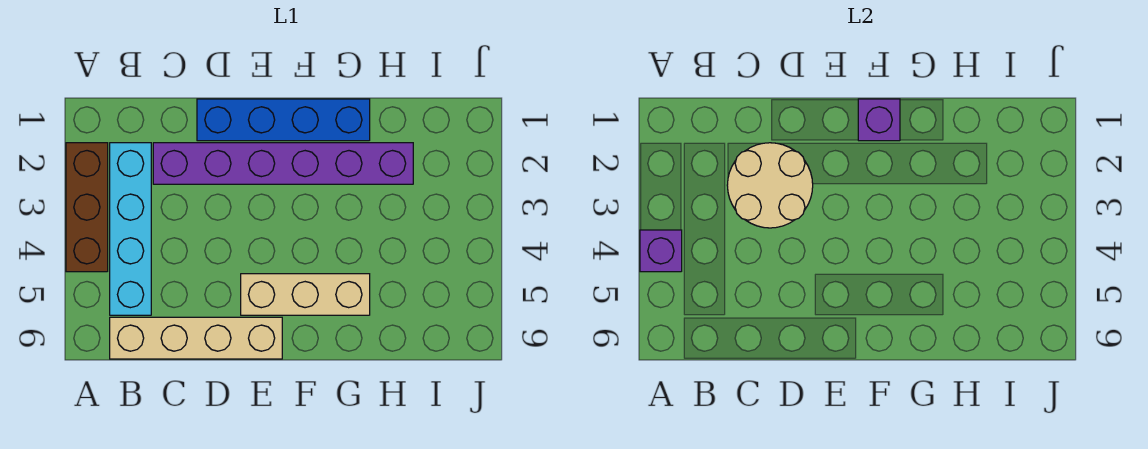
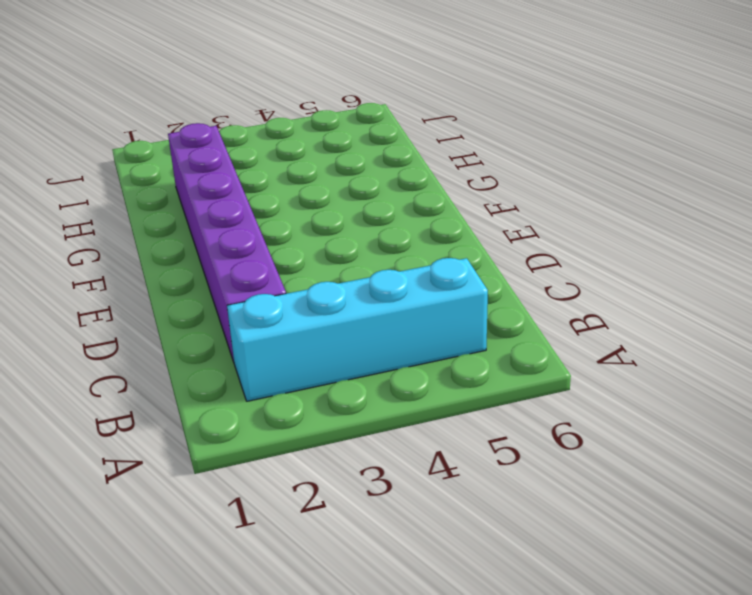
none -> brown 1x3 brick [66,143,108,272]
none -> tan 1x4 brick [110,317,282,359]

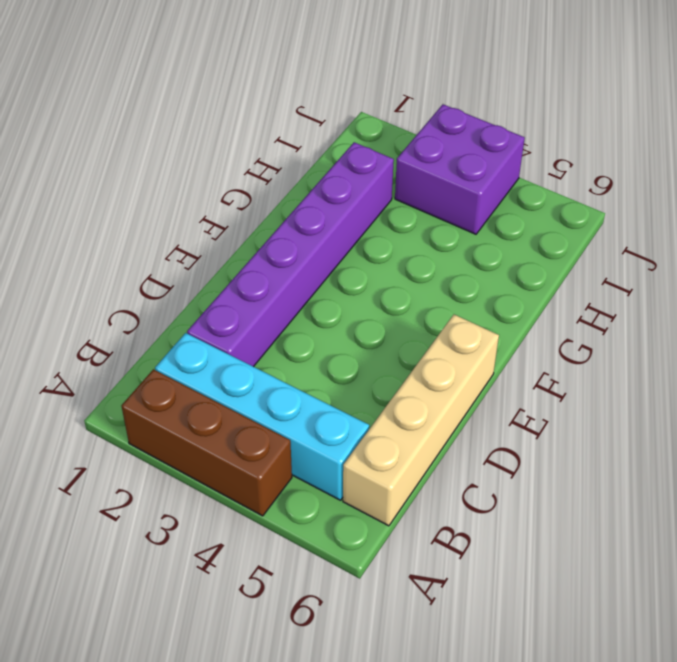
purple 2x2 brick [395,104,525,234] -> none
none -> blue 1x4 brick [197,99,370,141]
none -> tan 1x3 brick [241,274,370,315]

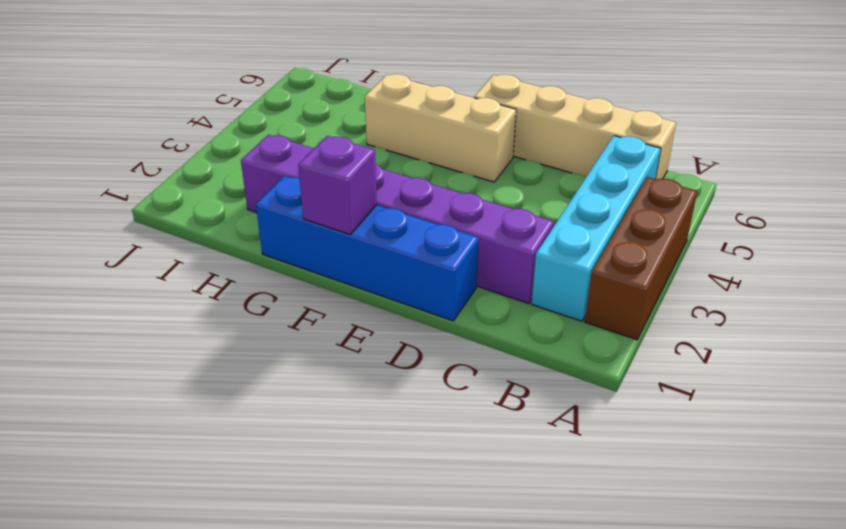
none -> purple 1x1 brick [640,230,682,272]
none -> tan 2x2 round brick [727,143,813,228]

